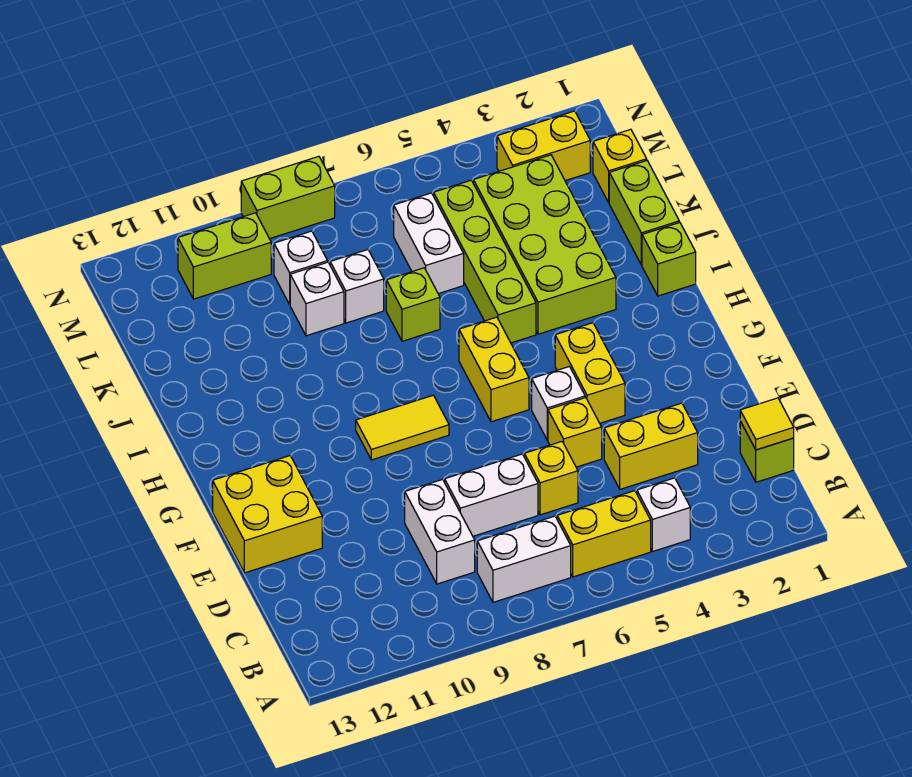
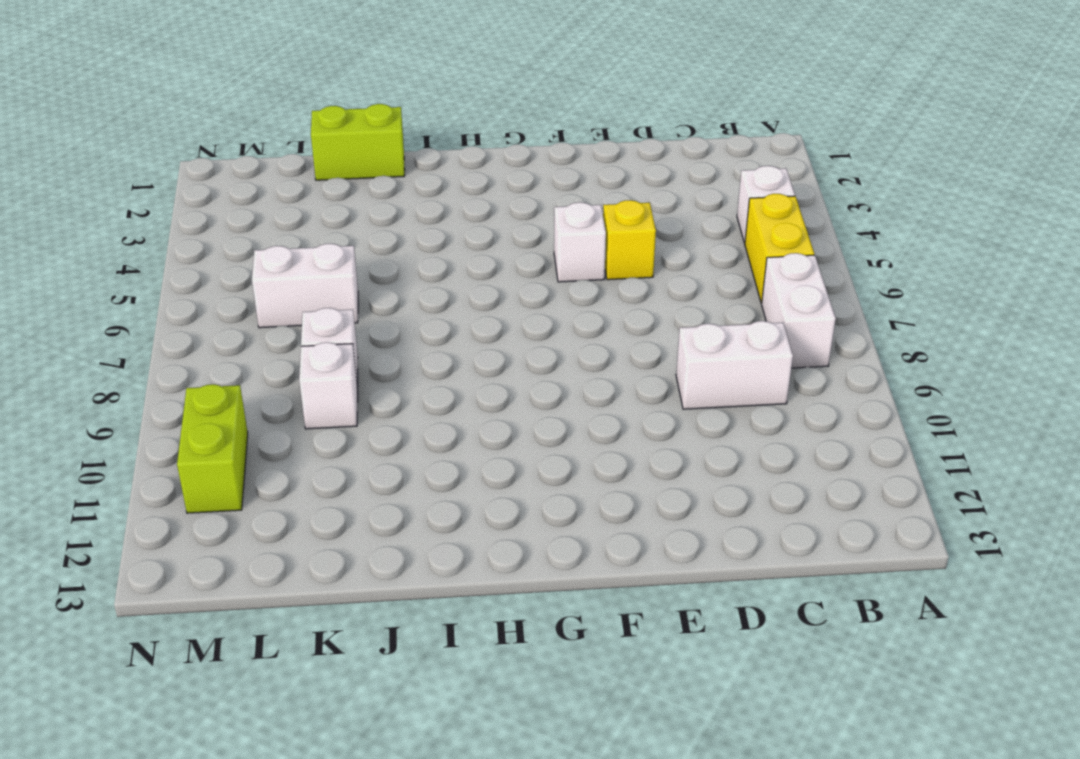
none -> lime 1x1 brick [740,422,794,482]
none -> yellow 1x2 brick [604,403,698,489]
none -> yellow 1x1 brick [524,442,578,515]

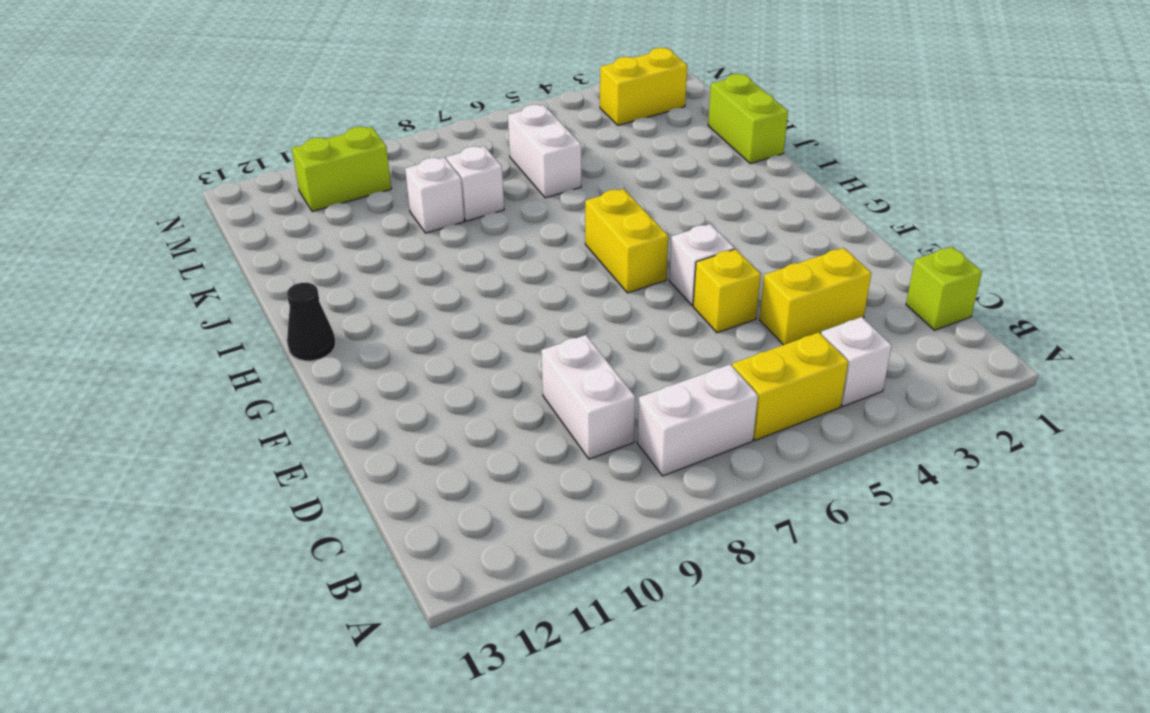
black 1x1 cone [287,283,336,361] -> none
none -> yellow 1x1 brick [524,442,578,515]
none -> white 1x2 brick [445,454,538,536]
none -> yellow 2x2 brick [213,456,322,573]

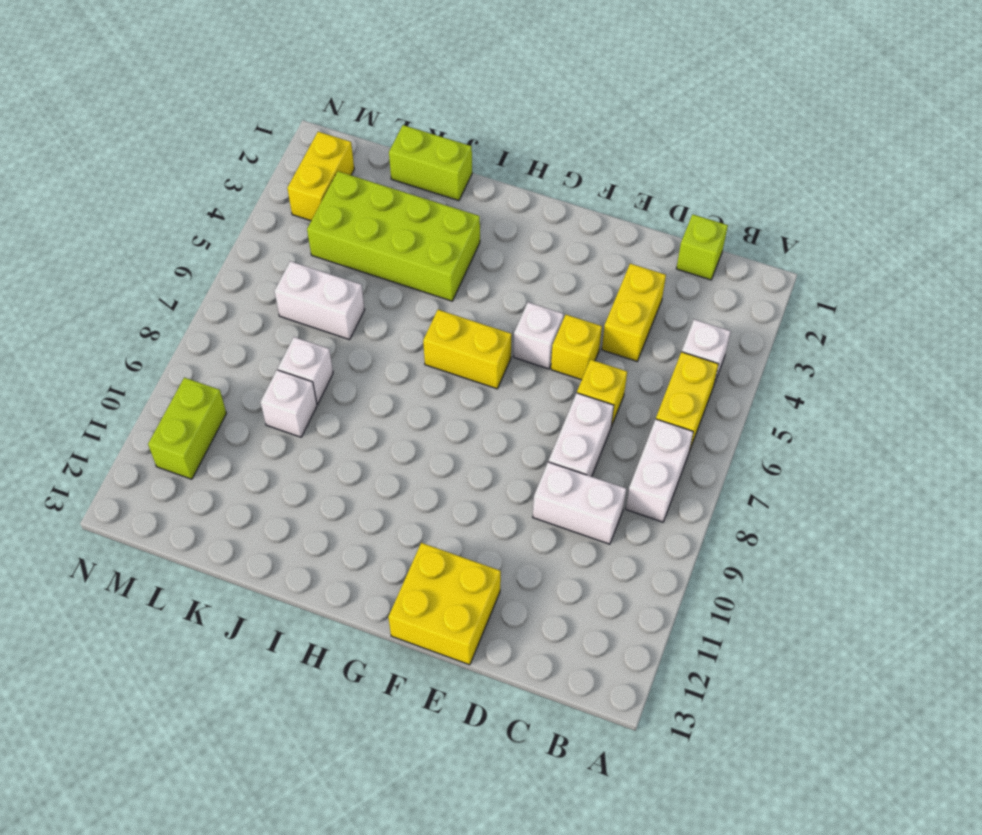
none -> yellow 1x2 brick [555,323,625,423]
none -> yellow 1x2 tile [356,395,449,460]
none -> lime 1x1 brick [642,222,696,296]

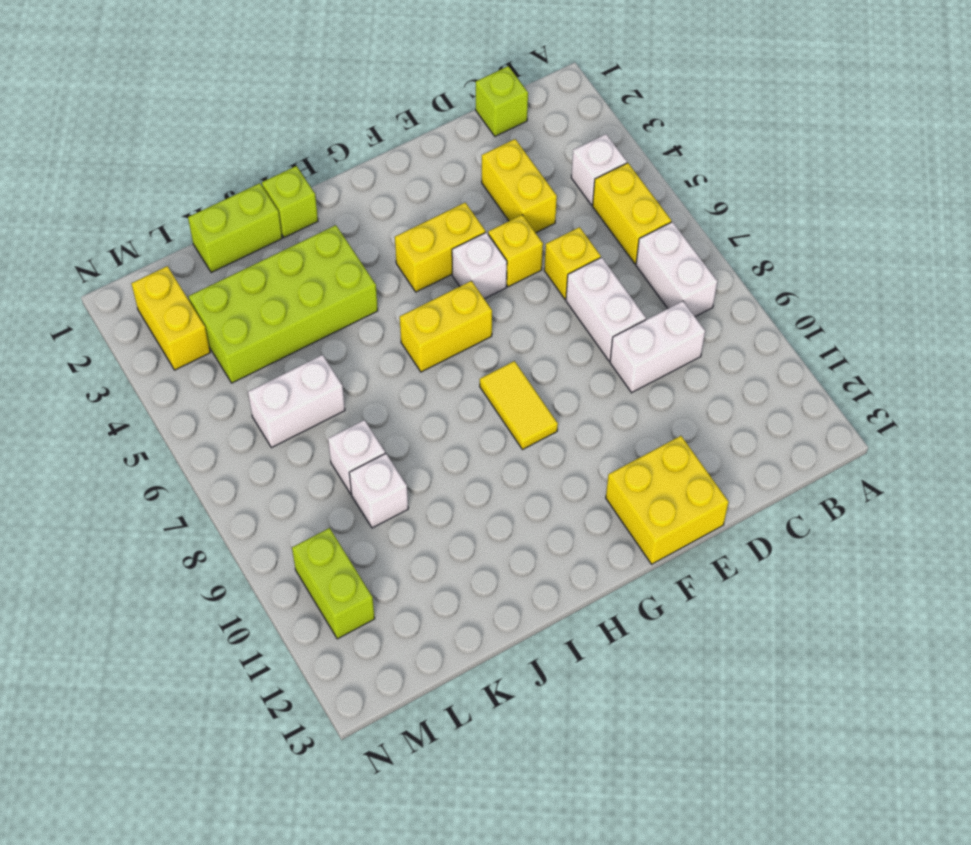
none -> lime 1x4 brick [434,180,536,343]
none -> lime 1x1 brick [386,268,440,341]
none -> yellow 1x1 brick [593,129,647,202]

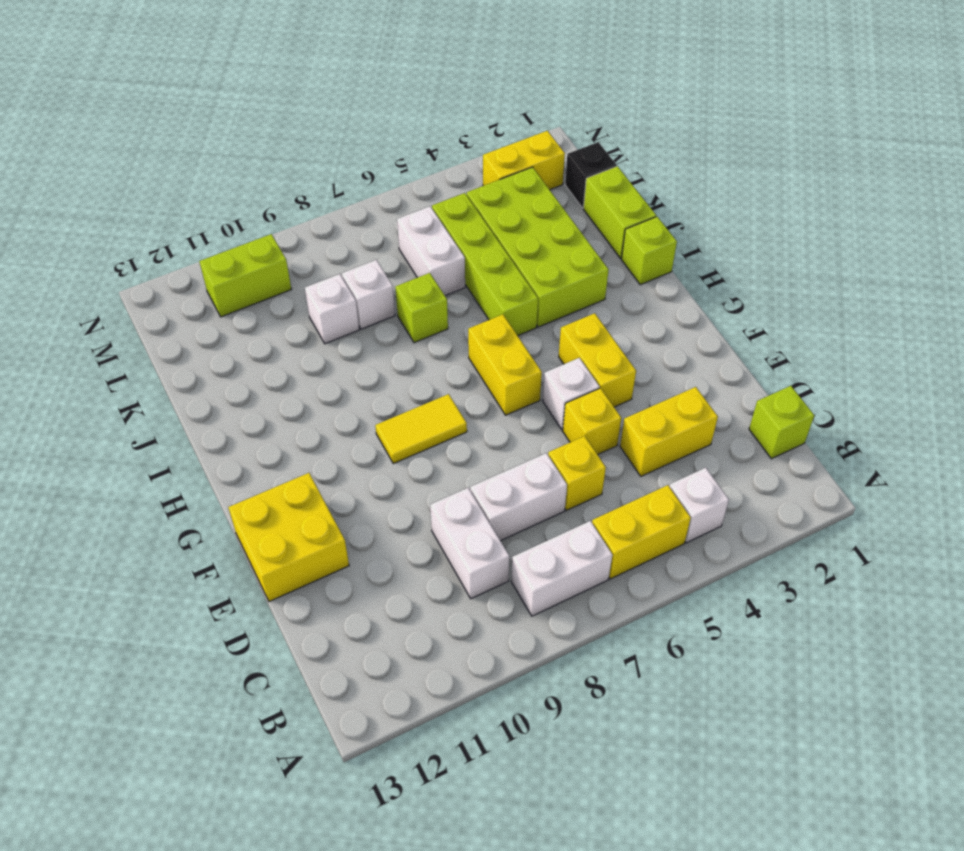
black 1x1 brick [565,142,617,208] -> yellow 1x1 brick [593,129,647,202]
none -> white 1x1 brick [274,231,328,304]
none -> lime 1x2 brick [241,156,335,239]
none -> yellow 1x1 tile [740,398,794,450]

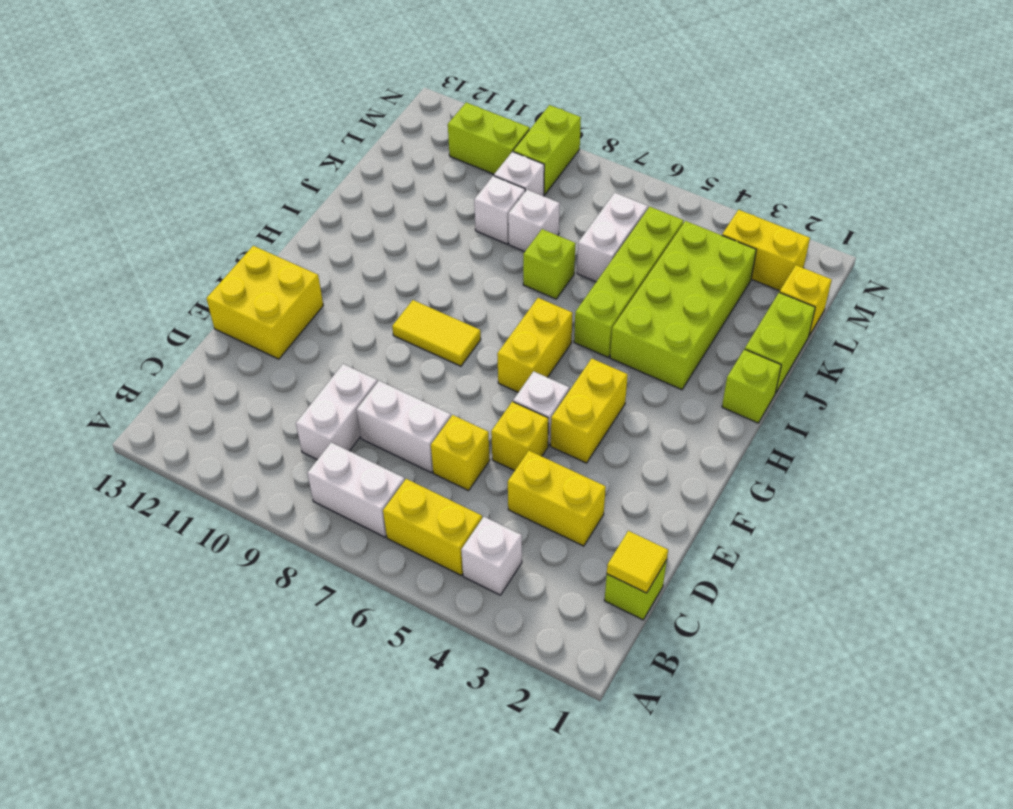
lime 1x2 brick [513,105,581,195] -> lime 1x2 brick turned to [241,156,335,239]

